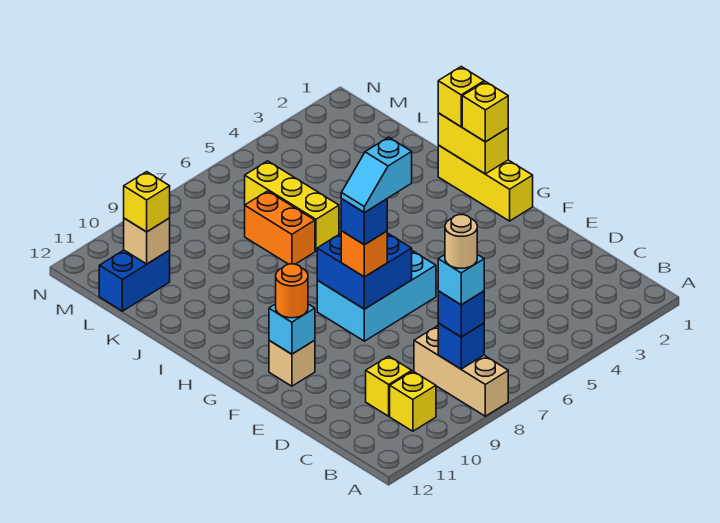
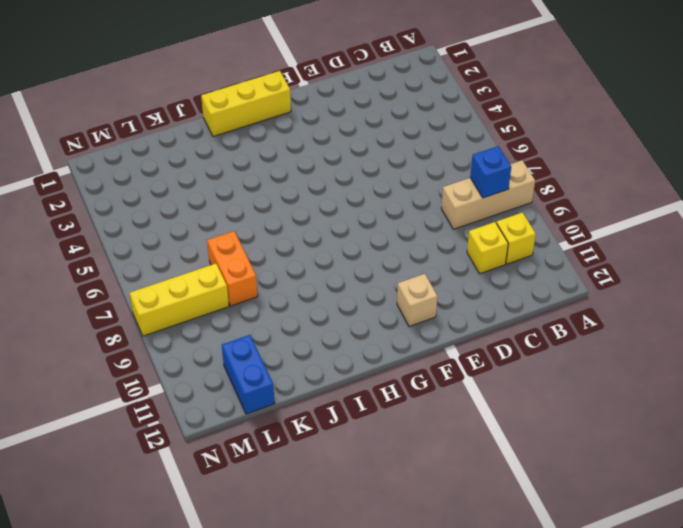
orange 1x2 brick [207,231,258,306] -> orange 1x2 brick turned to [245,191,315,264]
yellow 1x3 brick [130,264,229,336] -> yellow 1x3 brick moved to [245,161,339,251]
none -> cyan 2x3 brick [317,251,436,341]
none -> blue 2x2 brick [317,233,412,309]
none -> cyan 1x1 brick [269,304,315,354]

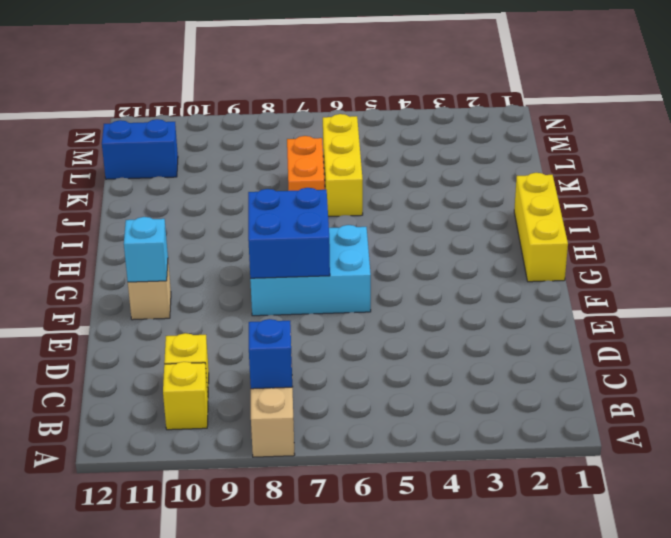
none -> yellow 1x2 brick [438,113,508,174]
none -> tan 1x1 brick [124,218,170,264]
none -> blue 1x1 brick [438,291,484,337]

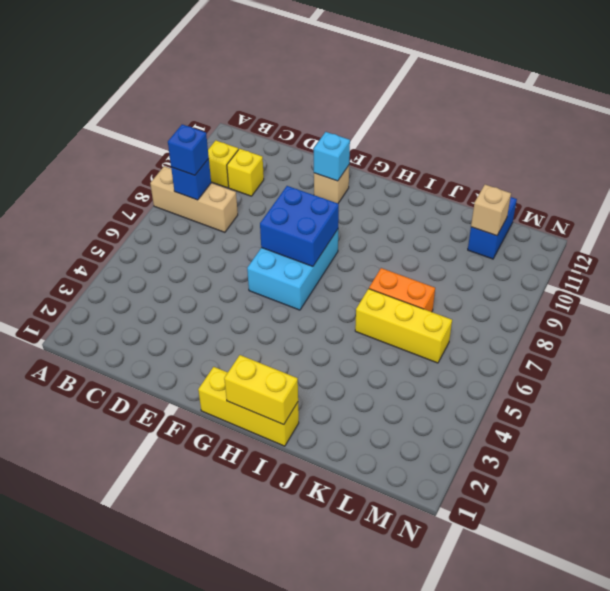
none -> orange 1x1 brick [341,231,387,277]
none -> orange 1x1 round brick [276,264,308,318]
none -> yellow 1x1 brick [462,82,508,142]

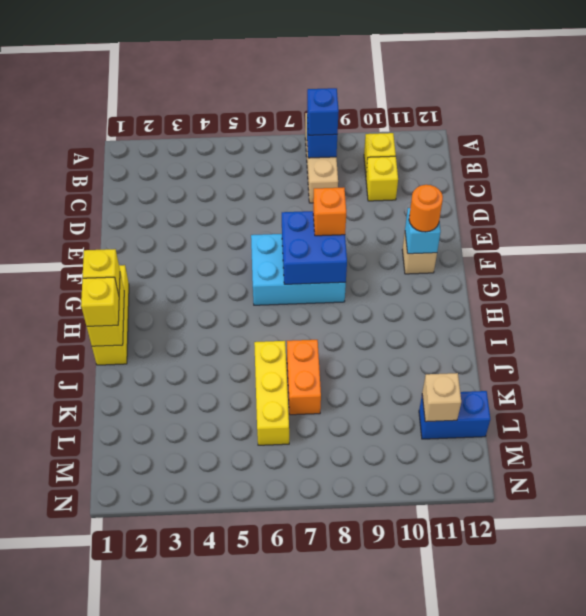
none -> yellow 1x1 brick [124,172,170,232]
none -> cyan 1x1 brick [438,254,484,305]
none -> blue 1x1 brick [341,199,387,245]

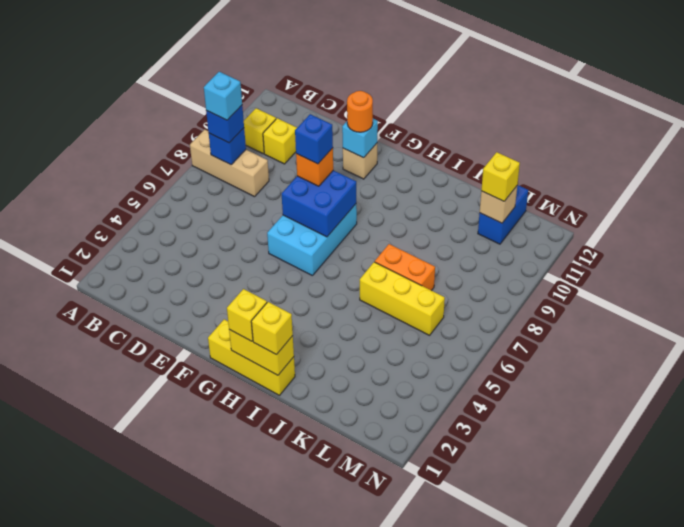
none -> tan 1x1 round brick [445,215,477,268]
none -> cyan 1x2 slope [341,137,412,213]

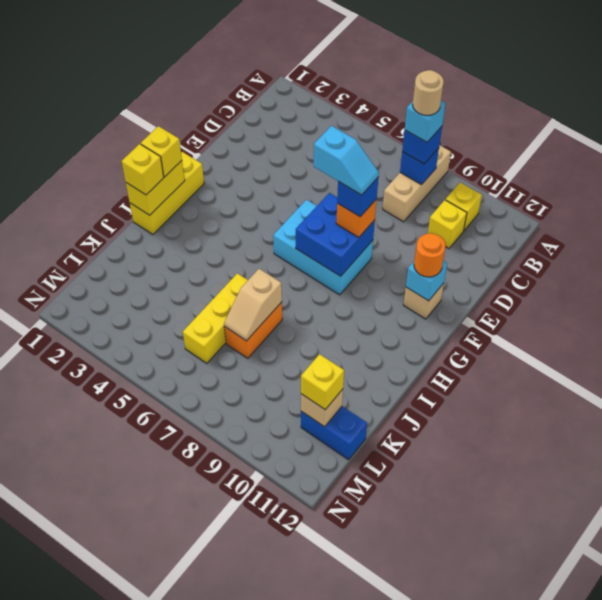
tan 1x2 slope [224,269,282,341] -> none

